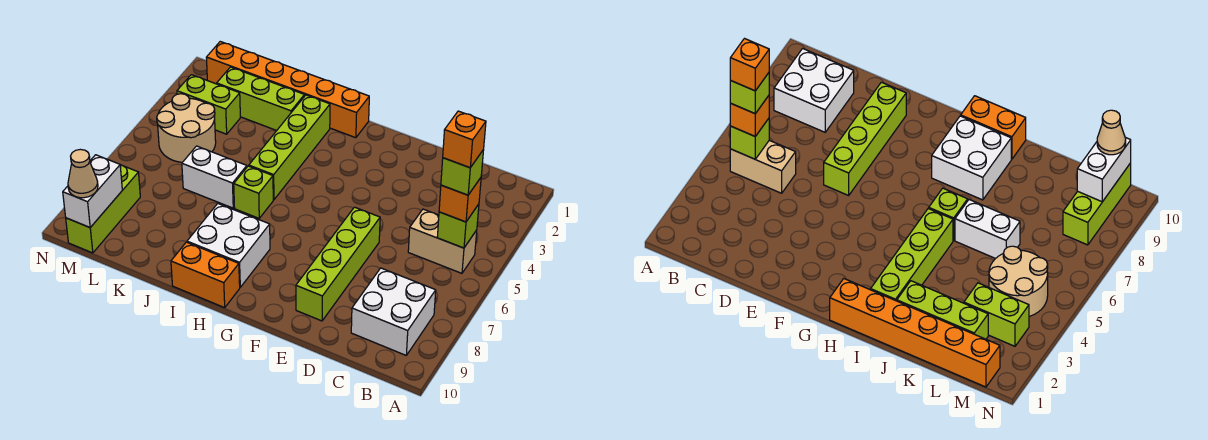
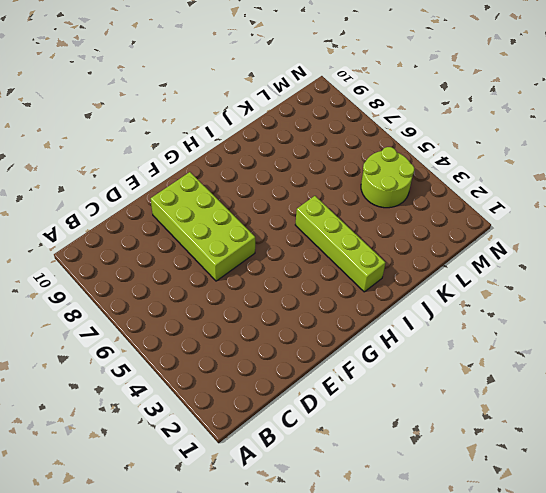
lime 2x4 brick [151,172,255,281] -> lime 1x4 brick [296,207,380,321]
lime 2x2 round brick [361,147,414,208] -> tan 2x2 round brick [157,94,216,162]
none -> tan 1x2 brick [408,209,477,273]
none -> white 2x2 brick [351,268,436,355]
none -> orange 1x6 brick [206,42,369,138]

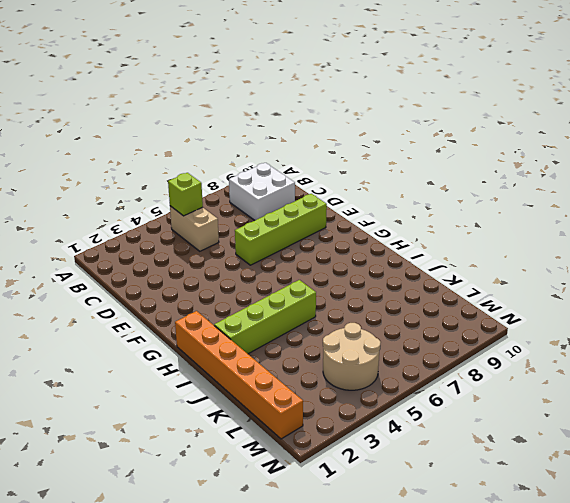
none -> white 2x2 brick [187,204,270,287]
none -> orange 1x2 brick [171,242,240,308]
none -> lime 1x1 brick [234,166,273,218]

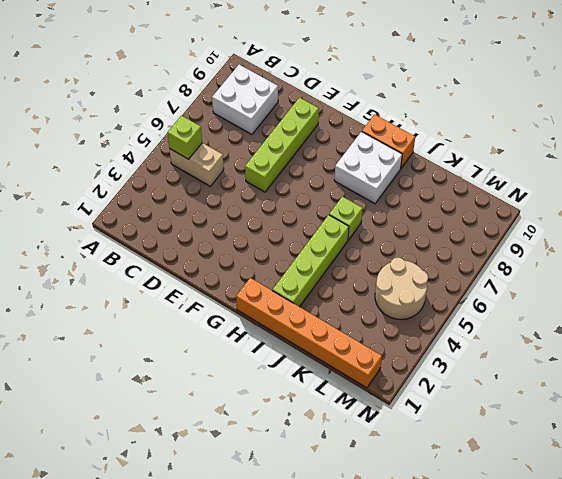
none -> lime 1x3 brick [217,67,305,131]
none -> white 1x2 brick [182,146,247,208]
none -> lime 1x2 brick [177,75,240,134]

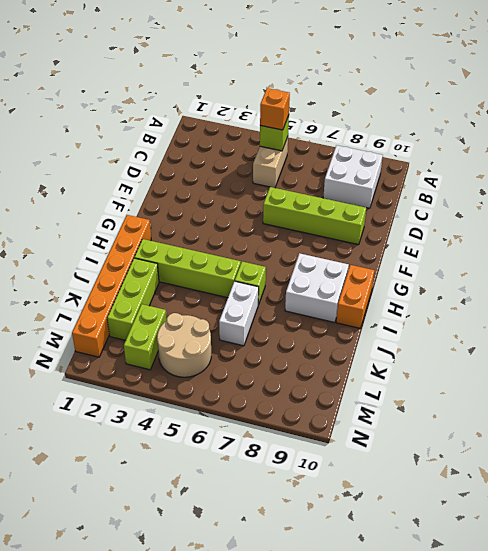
none -> lime 1x3 brick [66,165,140,253]
none -> white 1x2 brick [63,155,122,227]
none -> tan 1x1 cone [68,149,98,198]

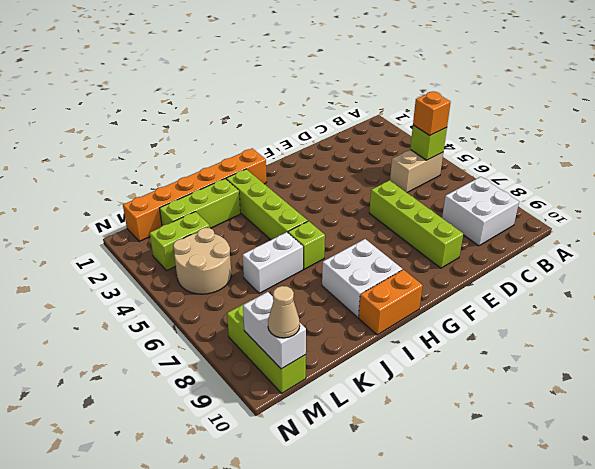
none -> lime 1x1 brick [441,150,484,195]
none -> orange 1x1 brick [443,111,486,168]

